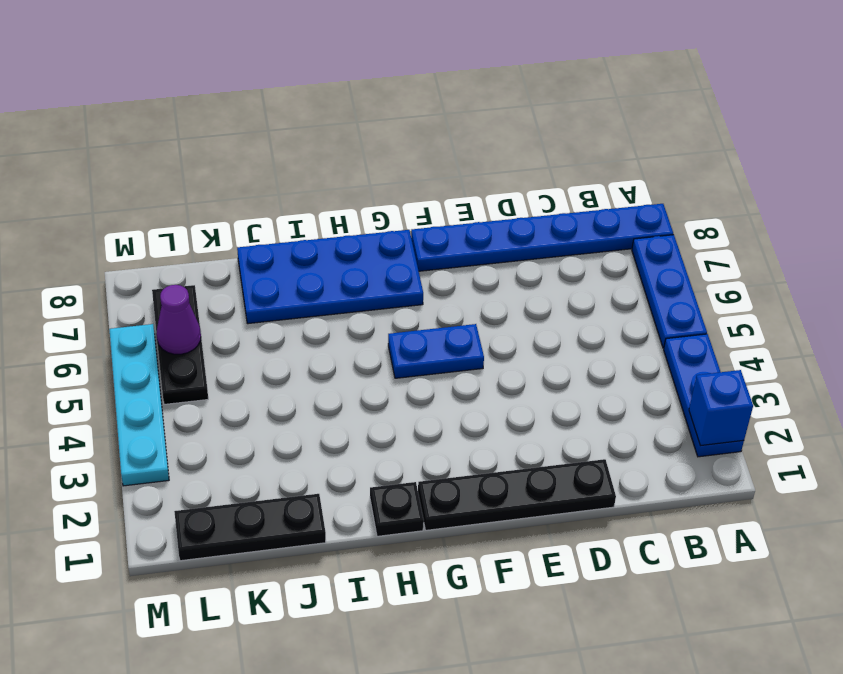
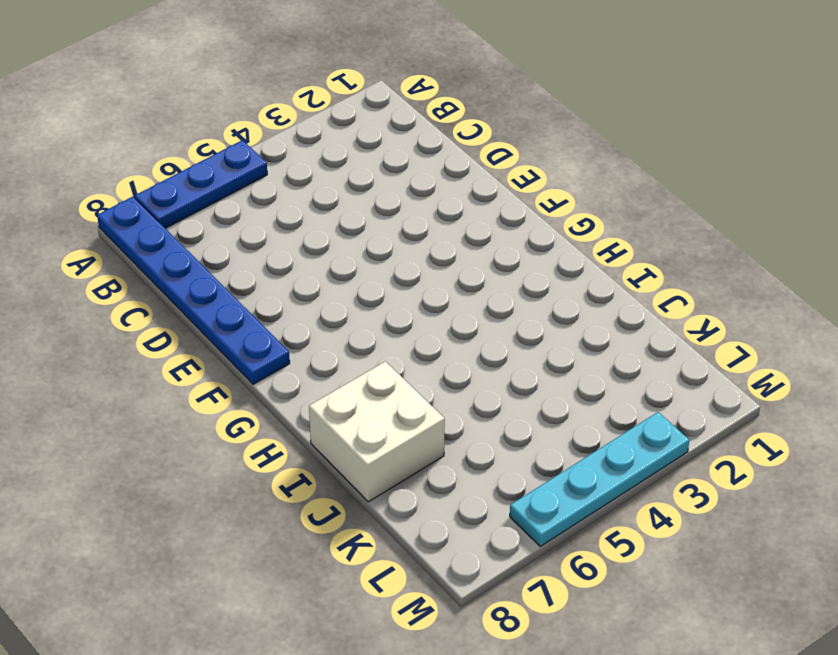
white 2x2 brick [309,361,445,502] -> blue 2x4 plate [237,230,423,324]
none -> blue 1x3 plate [664,334,744,457]
none -> black 1x4 plate [418,459,616,530]
none -> blue 1x2 plate [388,324,484,378]

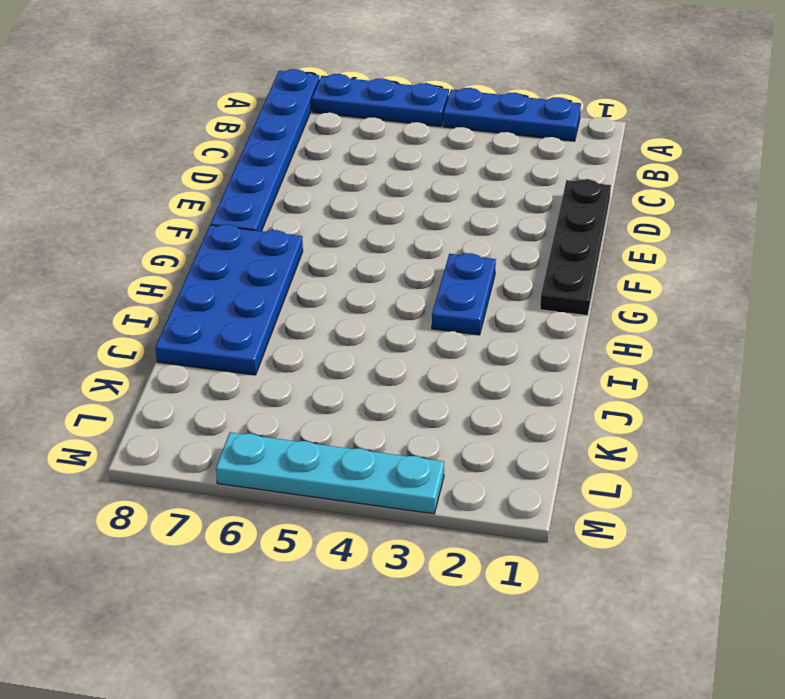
blue 1x2 plate [432,253,496,335] -> blue 1x2 plate moved to [388,324,484,378]
none -> black 1x1 plate [370,482,424,536]
none -> black 1x3 plate [174,494,326,561]
none -> black 1x3 plate [152,285,208,404]

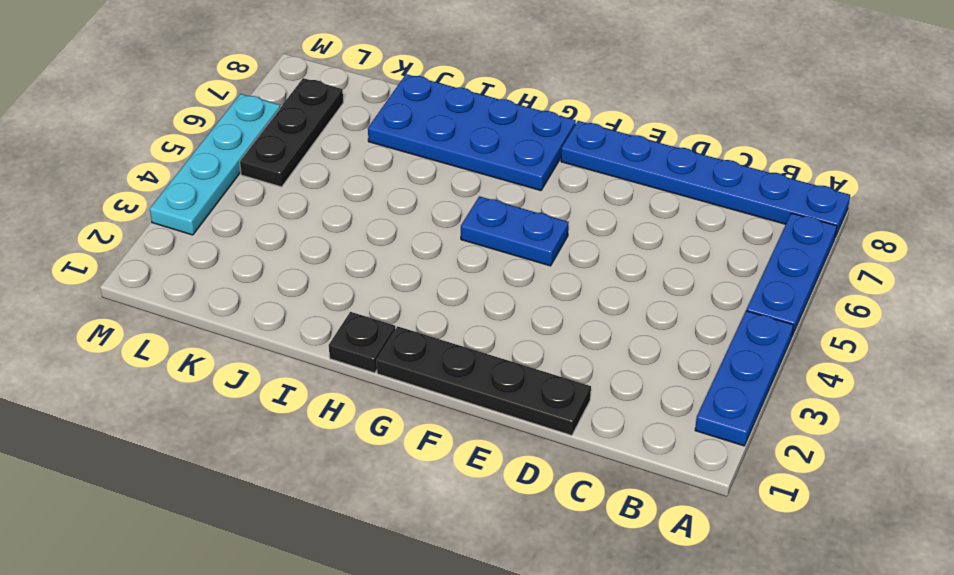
none -> black 1x3 plate [174,494,326,561]
none -> blue 1x1 brick [689,370,753,446]
none -> purple 1x1 cone [156,285,201,354]

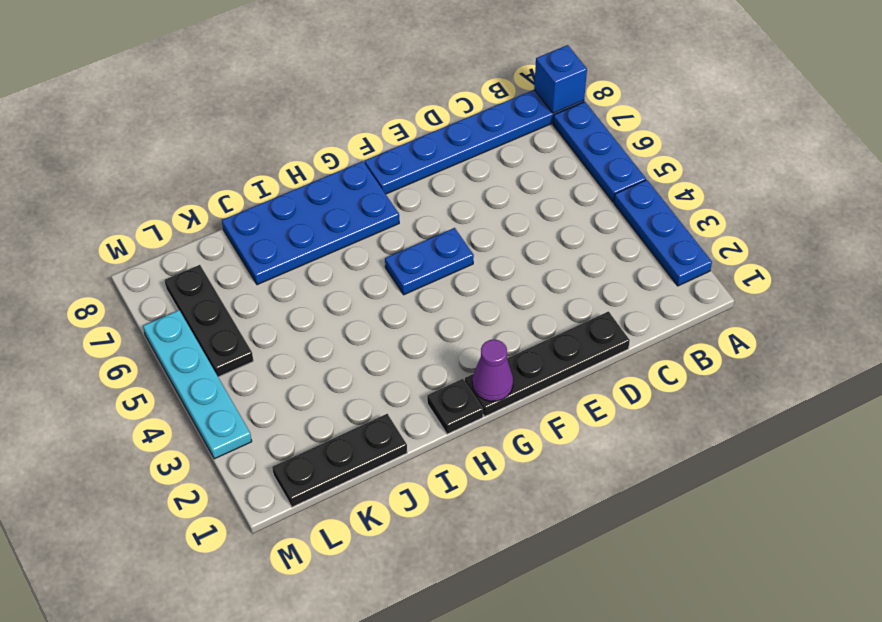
blue 1x1 brick [534,45,587,113] -> blue 1x1 brick moved to [689,370,753,446]
purple 1x1 cone [472,340,513,401] -> purple 1x1 cone moved to [156,285,201,354]

